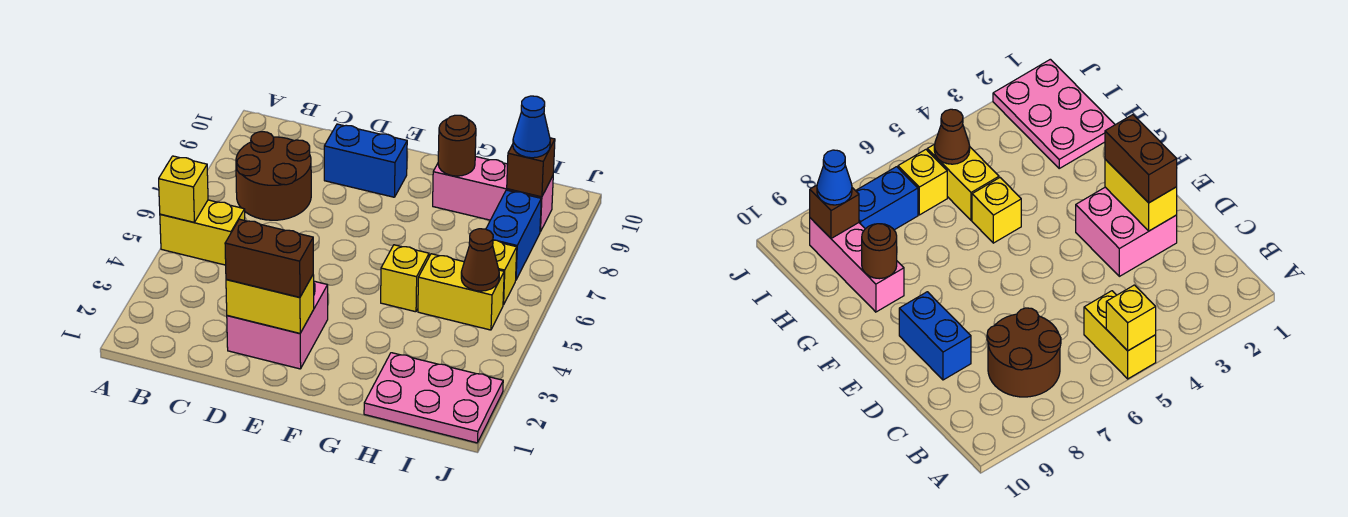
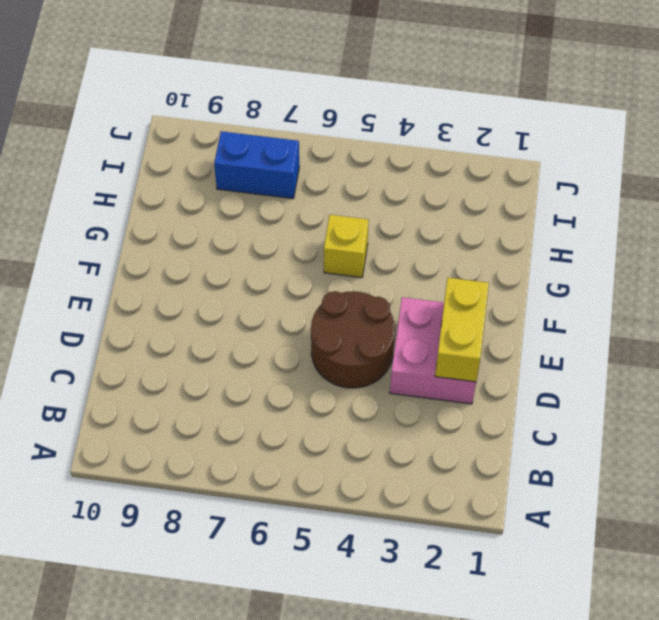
brown 2x2 round brick [311,291,395,388] -> brown 2x2 round brick moved to [236,132,311,220]
none -> yellow 1x2 brick [160,200,245,265]
none -> blue 1x2 brick [324,124,407,197]
none -> pink 1x3 brick [433,156,553,232]

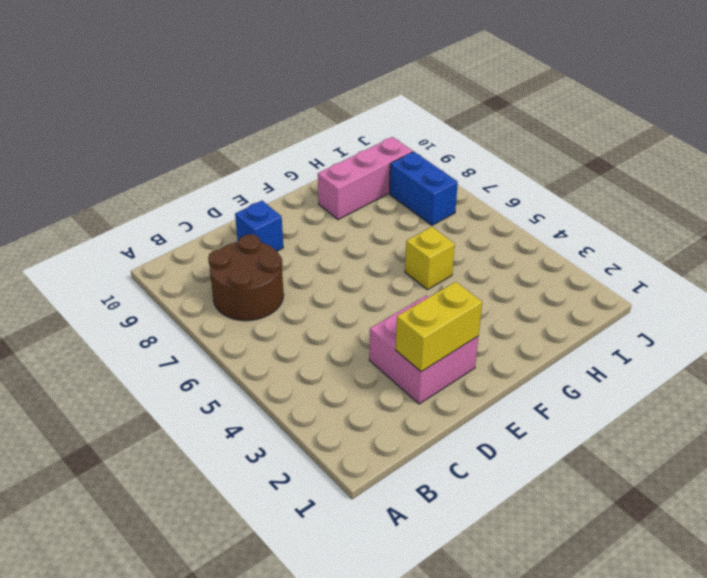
blue 1x1 brick [235,201,283,251] -> blue 1x2 brick [324,124,407,197]
none -> yellow 1x2 brick [160,200,245,265]
none -> pink 2x3 plate [364,353,503,443]
none -> yellow 1x2 brick [418,254,504,330]

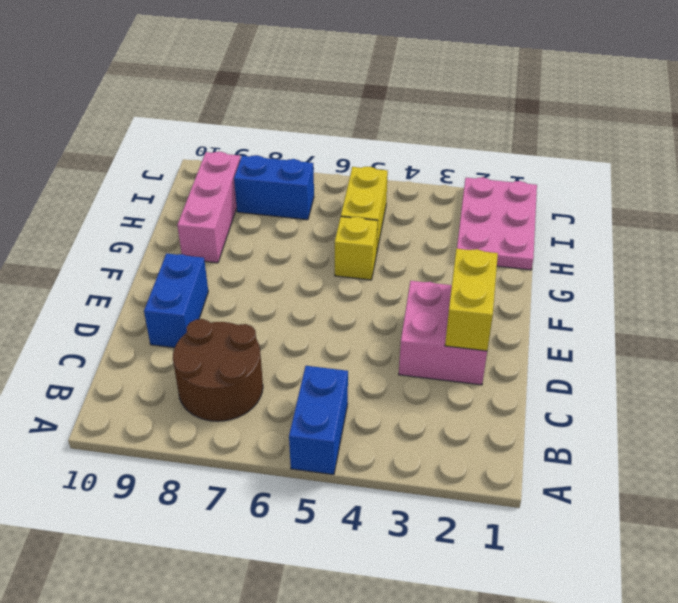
blue 1x2 brick [289,366,348,475] -> yellow 1x2 brick [160,200,245,265]
none -> yellow 1x1 brick [493,240,517,305]
none -> yellow 1x1 brick [159,156,208,222]
none -> brown 1x1 round brick [438,115,476,176]

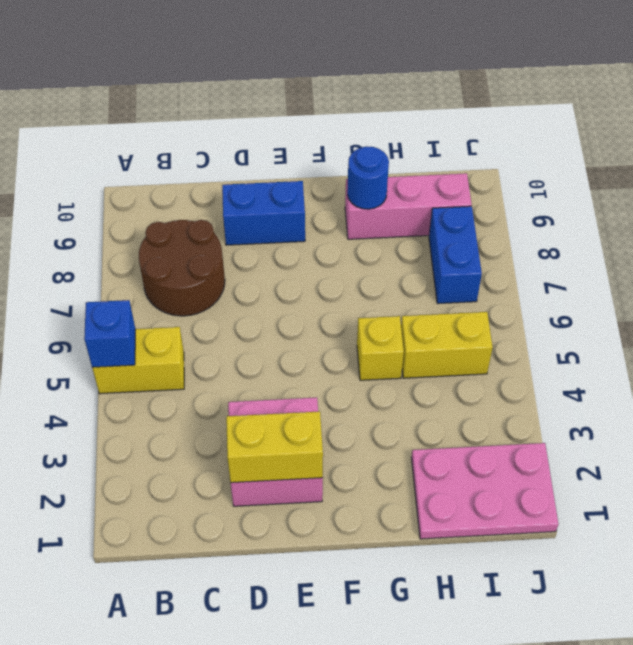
blue 1x1 brick [84,300,135,367] -> yellow 1x1 brick [159,156,208,222]
blue 1x1 round brick [347,147,389,209] -> brown 1x1 round brick [438,115,476,176]
none -> yellow 1x1 brick [493,240,517,305]
none -> brown 1x1 cone [461,229,499,291]
none -> brown 1x1 brick [507,138,555,197]

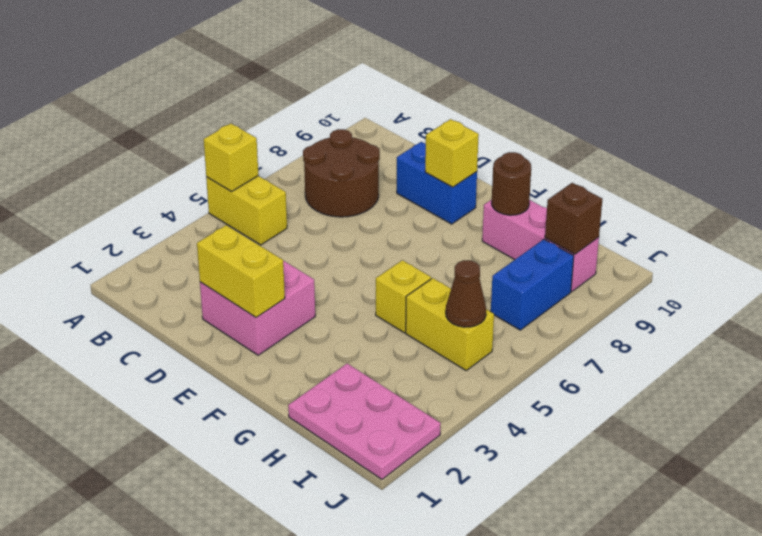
yellow 1x1 brick [425,119,479,187] -> yellow 1x1 brick moved to [493,240,517,305]
none -> brown 1x2 brick [225,219,313,297]
none -> blue 1x1 cone [513,96,550,158]

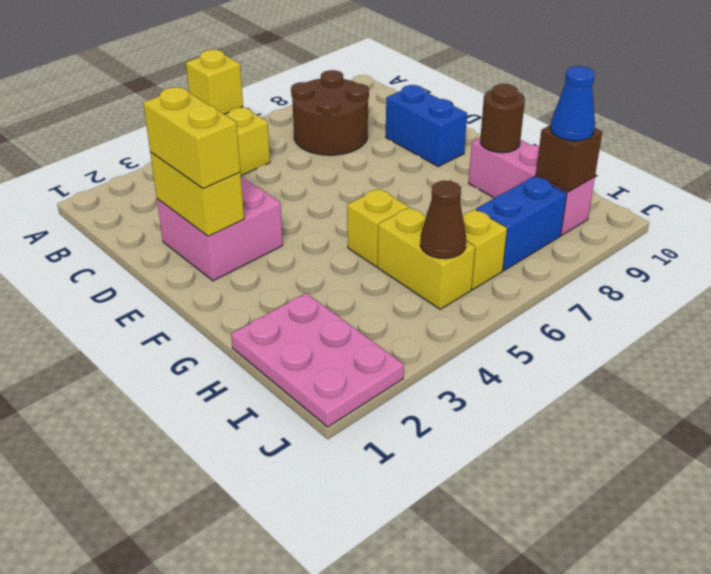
yellow 1x2 brick [143,87,240,189] -> brown 1x2 brick [225,219,313,297]

